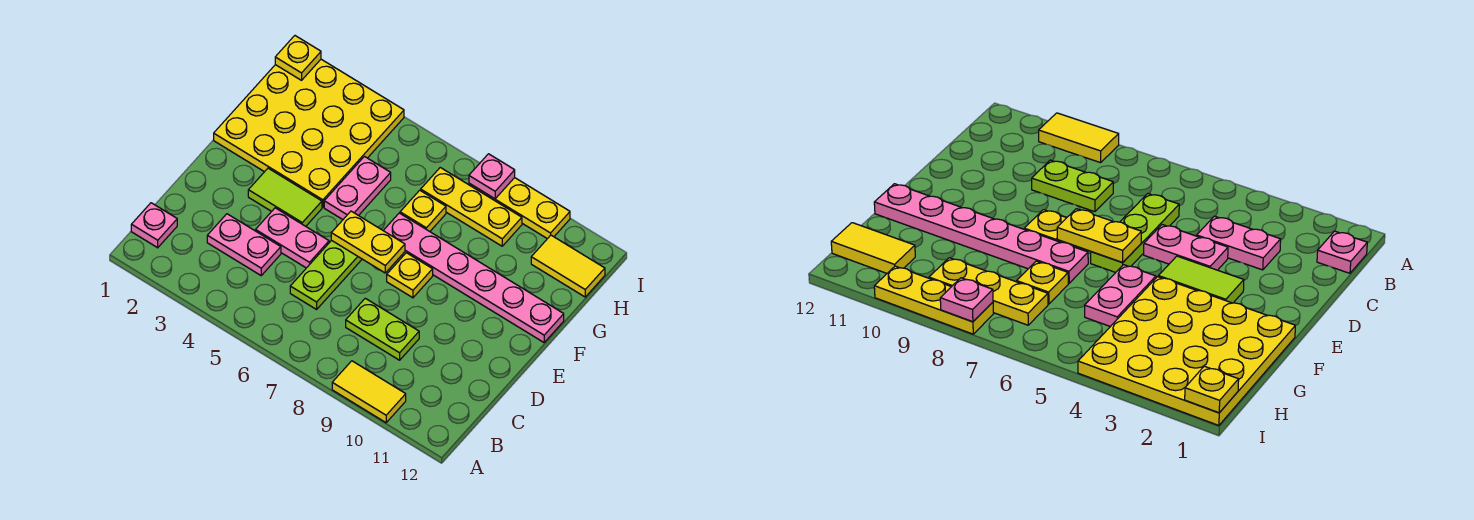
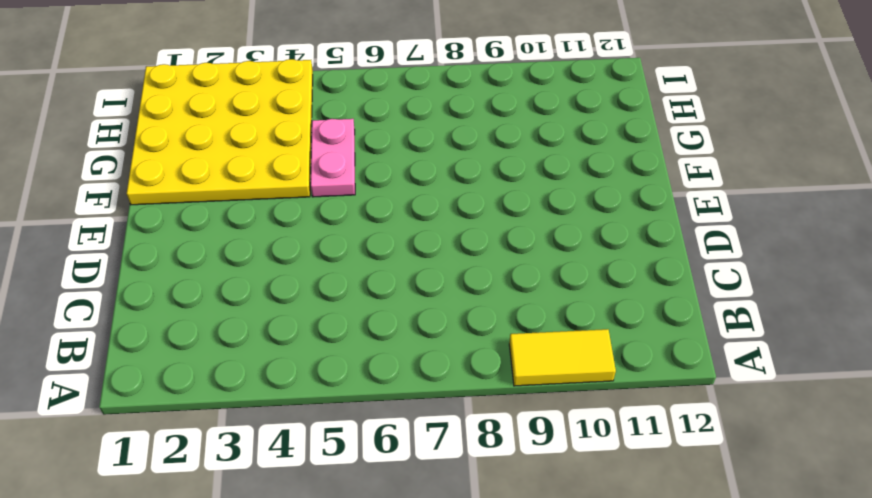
none -> pink 1x1 plate [131,203,177,248]
none -> pink 1x2 plate [207,214,281,275]
none -> lime 1x3 plate [290,240,362,309]

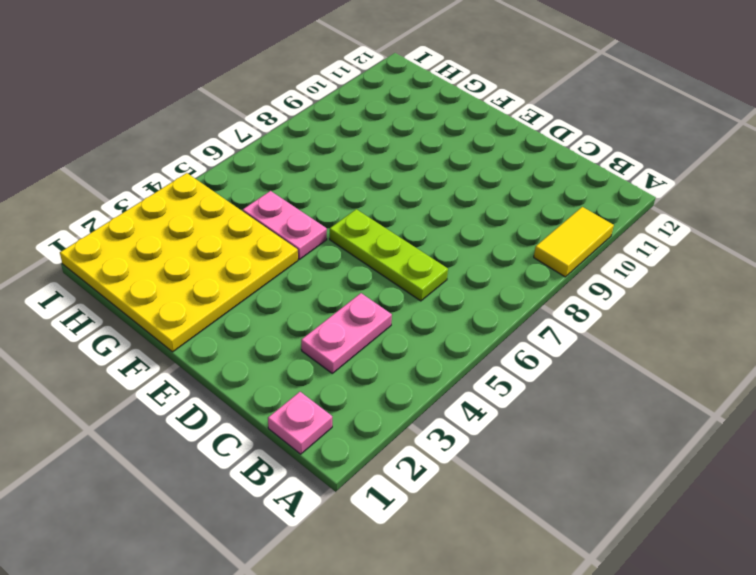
none -> lime 1x2 plate [346,298,419,360]
none -> pink 1x2 plate [256,208,329,268]
none -> lime 1x2 tile [248,168,322,226]

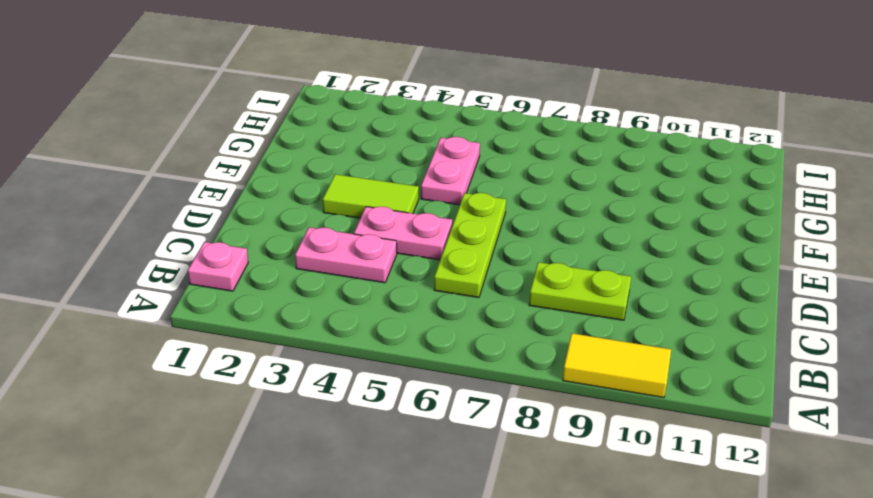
none -> yellow 1x1 plate [387,253,433,298]
none -> yellow 4x4 plate [214,59,404,207]
none -> pink 1x6 plate [383,213,564,342]

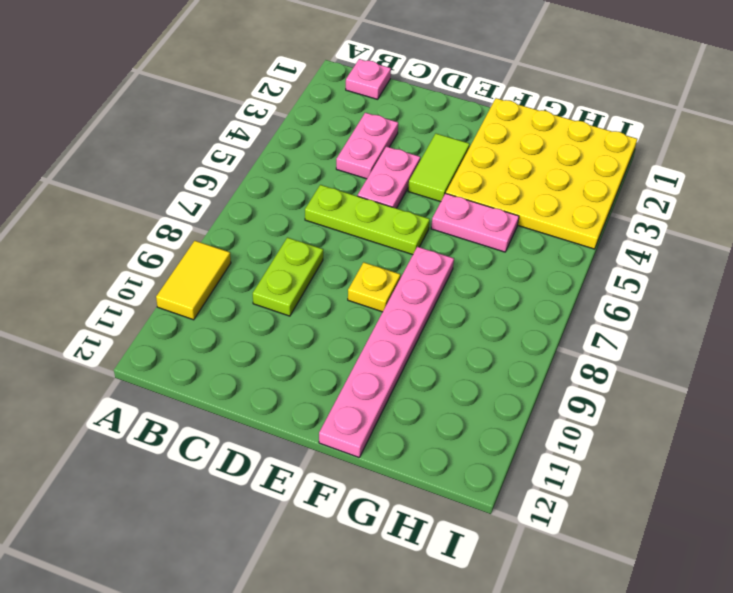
none -> yellow 1x1 plate [400,190,446,231]
none -> yellow 1x3 plate [421,168,522,246]
none -> yellow 1x2 tile [531,235,605,297]

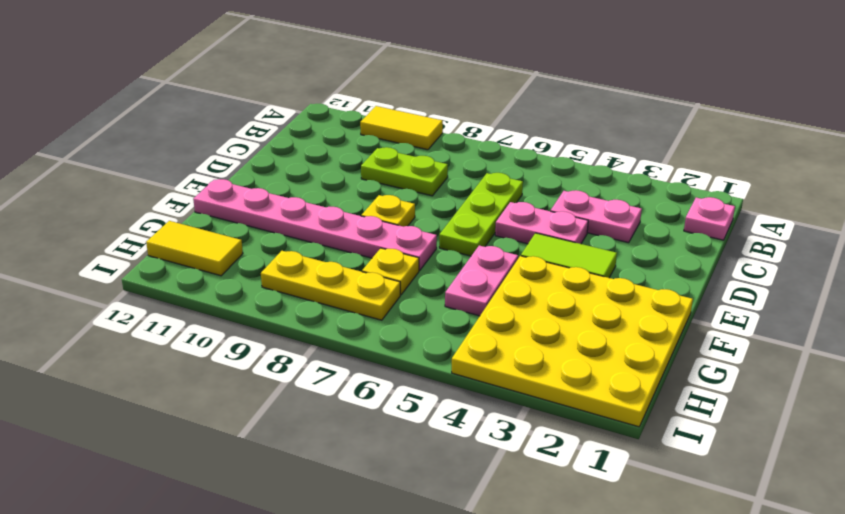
none -> yellow 1x3 plate [469,178,570,239]
none -> yellow 1x2 plate [331,211,405,273]
none -> yellow 1x1 plate [275,36,321,80]

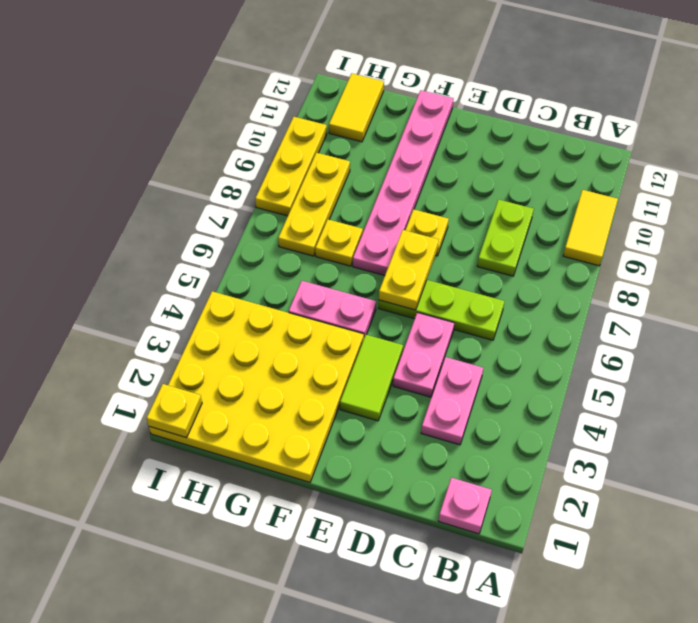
none -> pink 1x1 plate [469,154,515,199]

